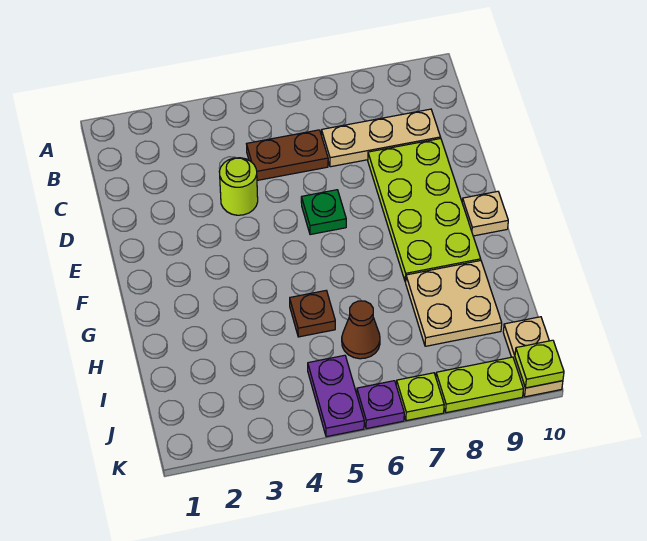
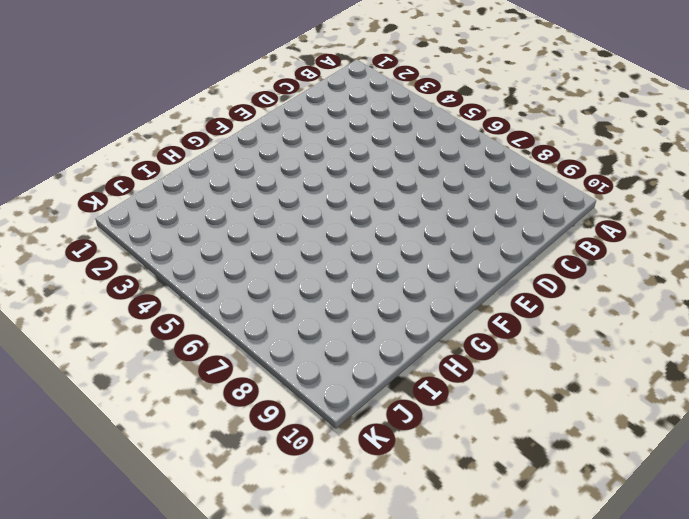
none -> brown 1x2 plate [247,130,328,180]
none -> tan 1x3 plate [322,109,440,167]
none -> lime 1x1 round brick [219,158,258,215]

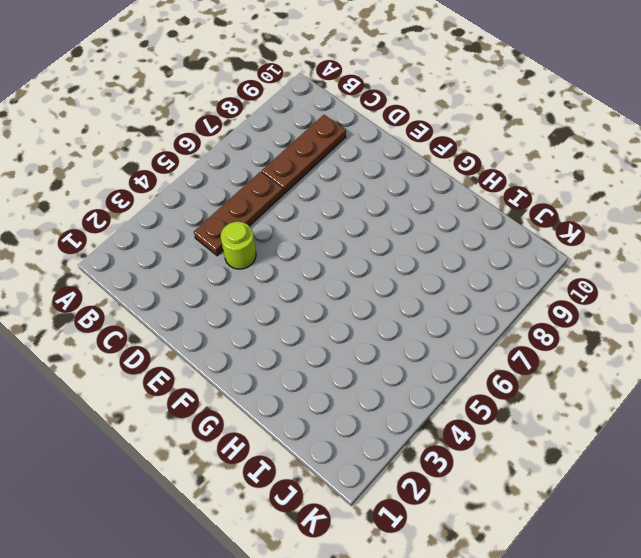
brown 1x3 plate [194,172,283,256] -> brown 1x2 plate [247,130,328,180]
brown 1x3 plate [262,115,346,194] -> tan 1x3 plate [322,109,440,167]
none -> lime 2x4 plate [368,138,481,282]
none -> green 1x1 plate [301,190,346,235]
none -> tan 1x1 plate [462,191,508,236]

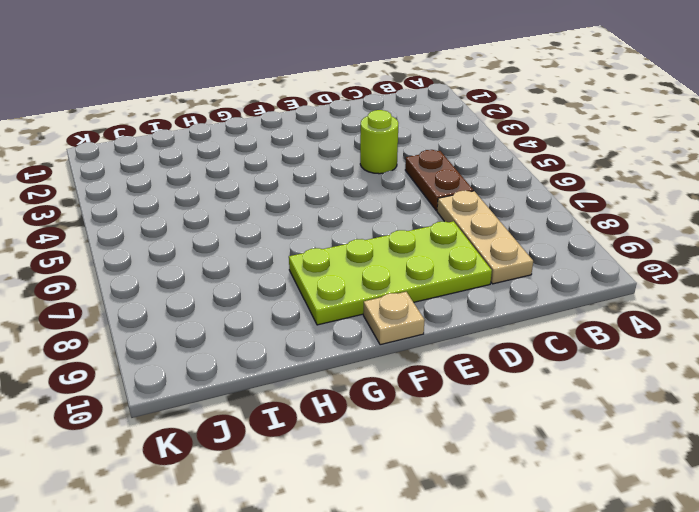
none -> green 1x1 plate [301,190,346,235]
none -> brown 1x1 plate [290,291,335,337]
none -> tan 2x2 plate [406,261,502,346]

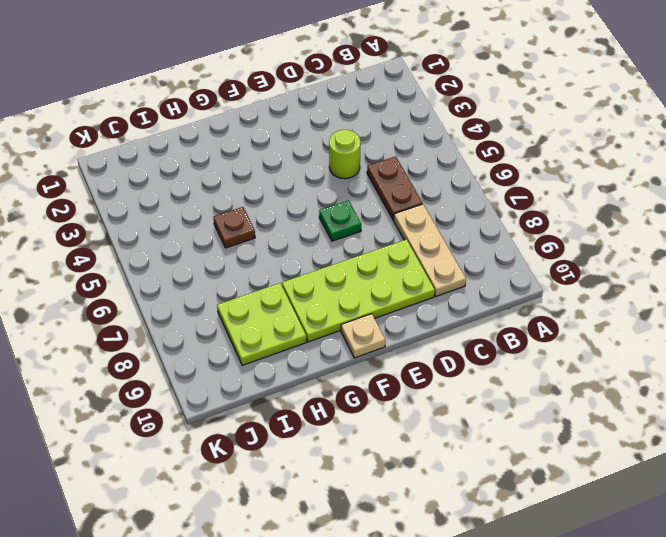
lime 2x2 plate [217,283,306,365] -> tan 2x2 plate [406,261,502,346]
none -> brown 1x1 cone [342,301,380,359]
none -> purple 1x2 plate [308,355,364,437]
none -> tan 1x2 plate [503,317,563,397]

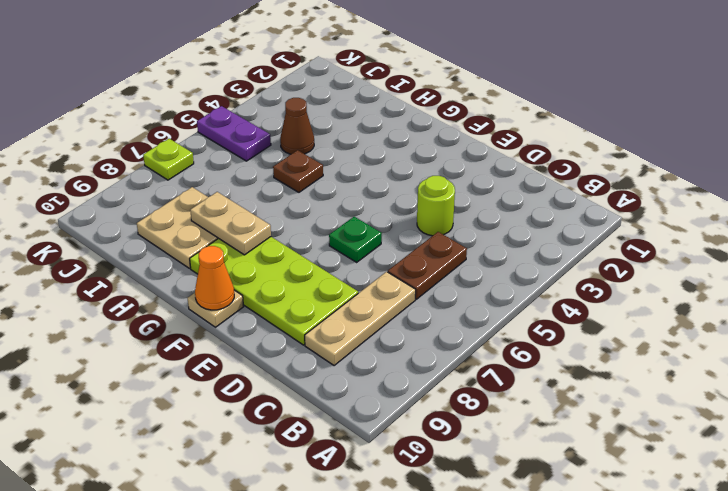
orange 1x1 cone [195,246,234,310] -> none
tan 1x2 plate [190,192,271,255] -> tan 1x2 plate moved to [503,317,563,397]
brown 1x1 cone [280,98,314,154] -> brown 1x1 cone moved to [342,301,380,359]
none -> purple 1x1 plate [357,381,404,429]
none -> lime 1x2 plate [436,357,523,413]
none -> lime 1x1 plate [515,340,564,388]

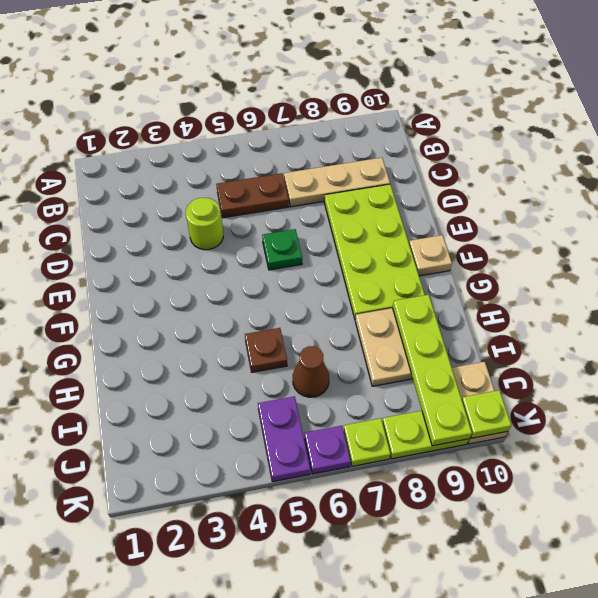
lime 1x4 plate [393,295,472,446] -> none

